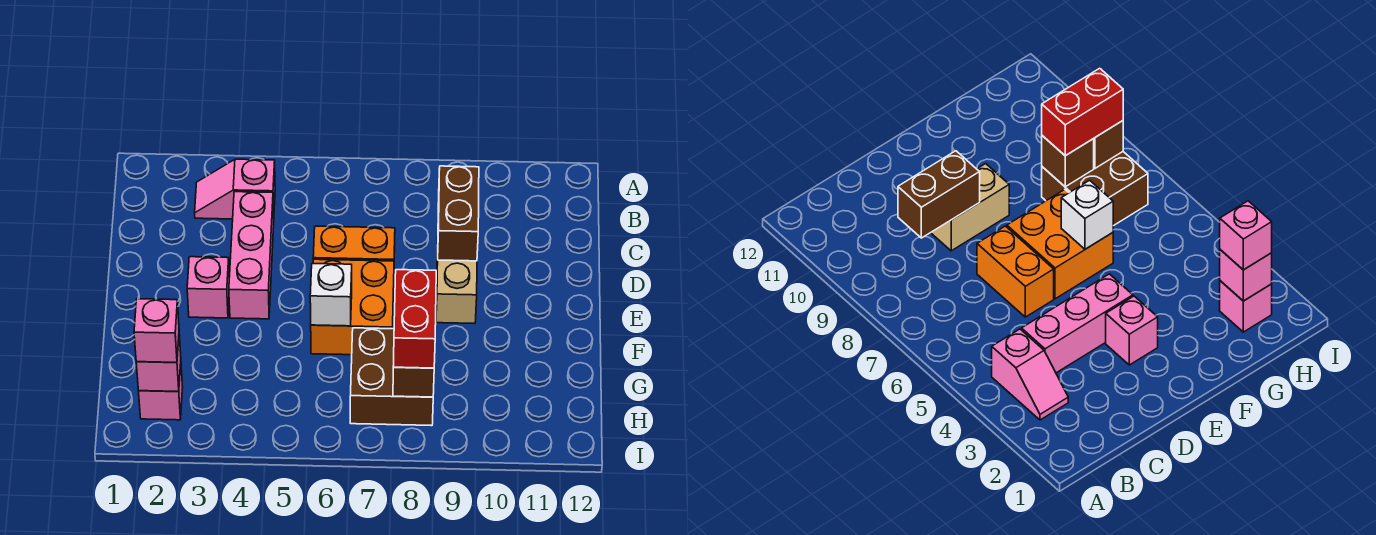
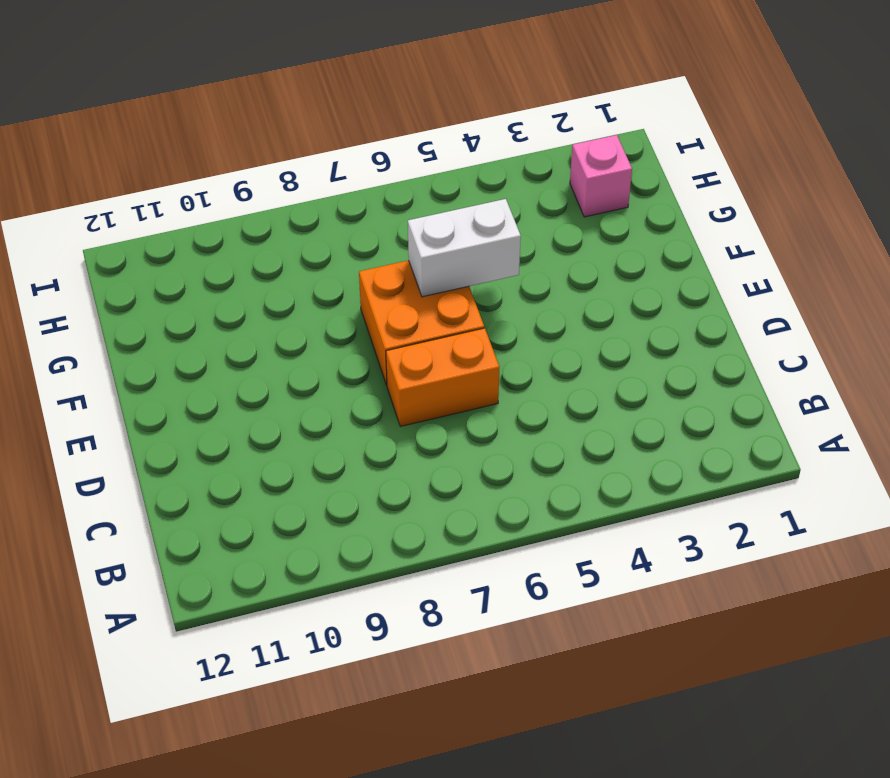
white 1x2 brick [408,199,521,297] -> white 1x1 brick [310,263,352,326]
none -> pink 1x2 slope [195,159,275,219]
none -> pink 1x3 brick [229,192,274,319]
none -> tan 1x2 brick [436,247,477,324]

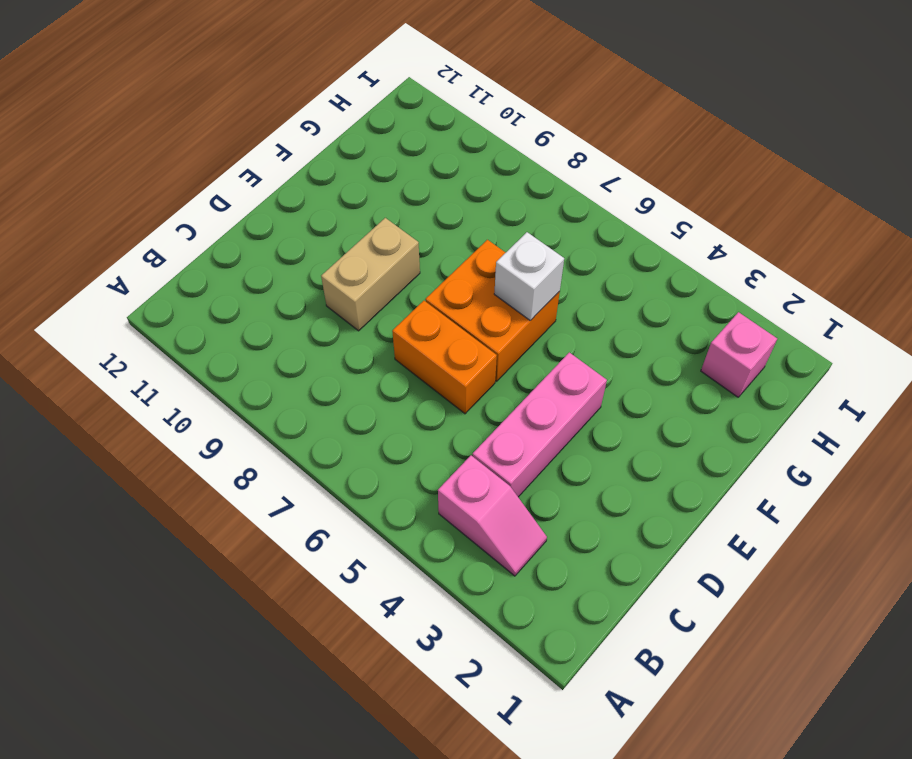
none -> pink 1x1 brick [187,257,229,318]
none -> brown 2x2 brick [350,328,433,426]
none -> brown 1x2 brick [438,166,479,261]

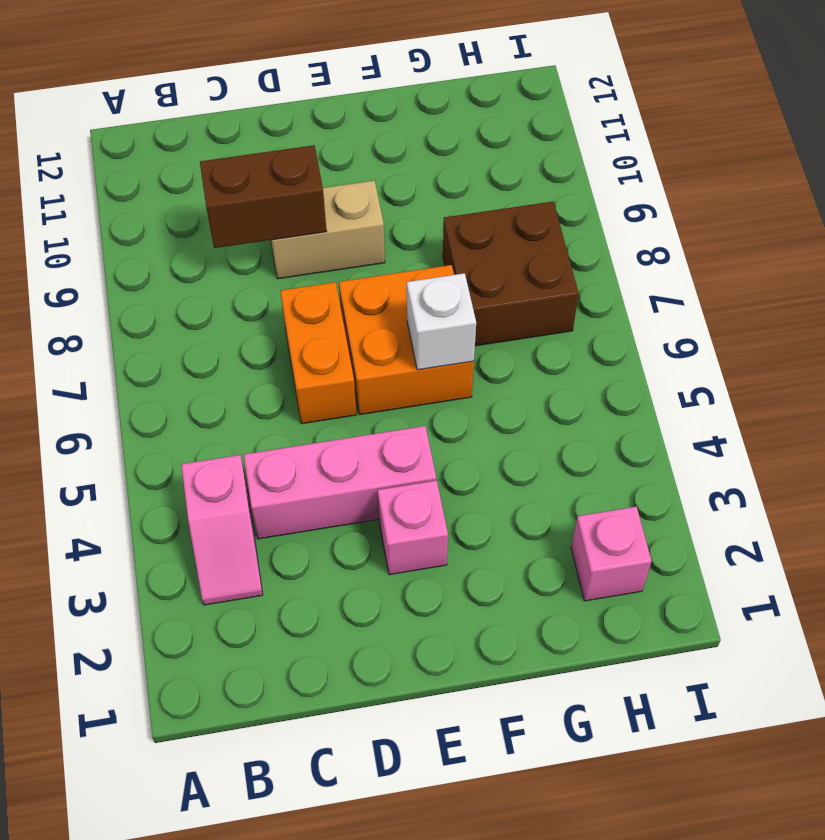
none -> brown 1x1 brick [1042,136,1094,187]
none -> pink 1x1 brick [136,335,181,392]
none -> brown 1x1 brick [393,367,434,397]

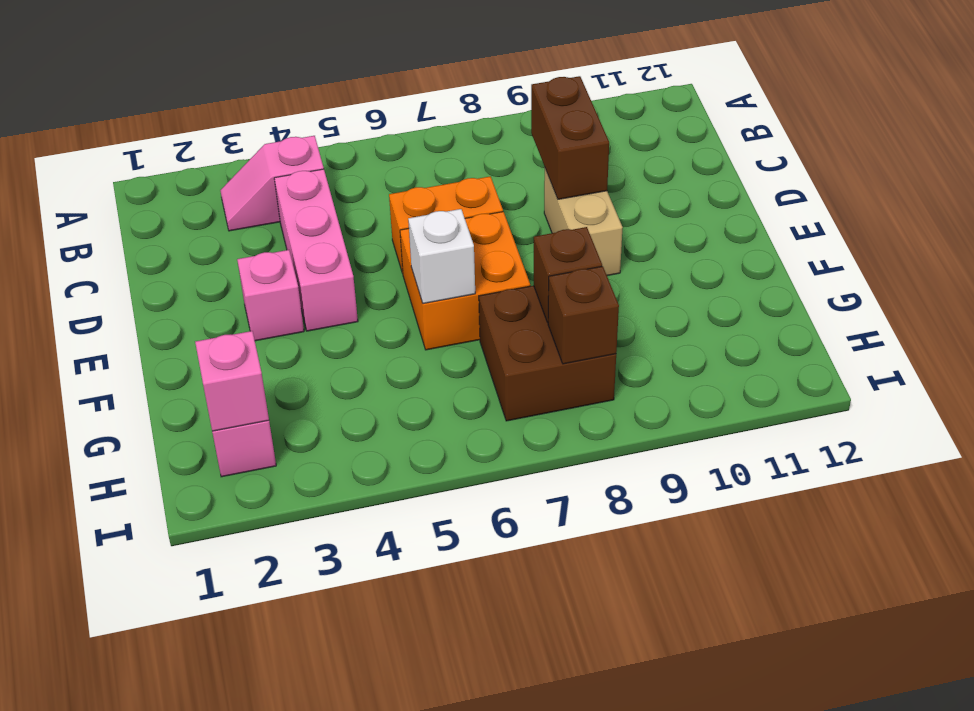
none -> red 1x2 brick [393,269,436,368]
none -> pink 1x1 brick [134,299,179,363]

